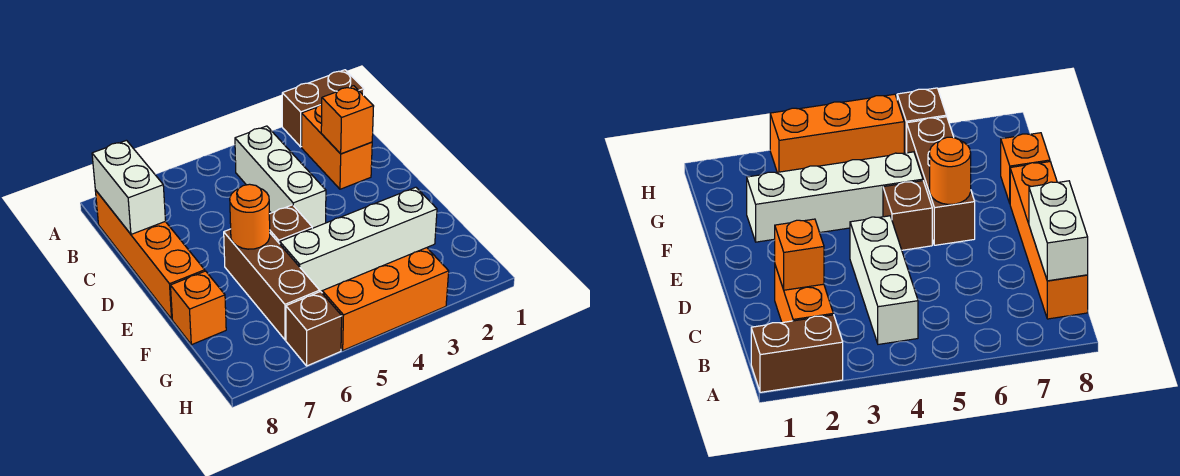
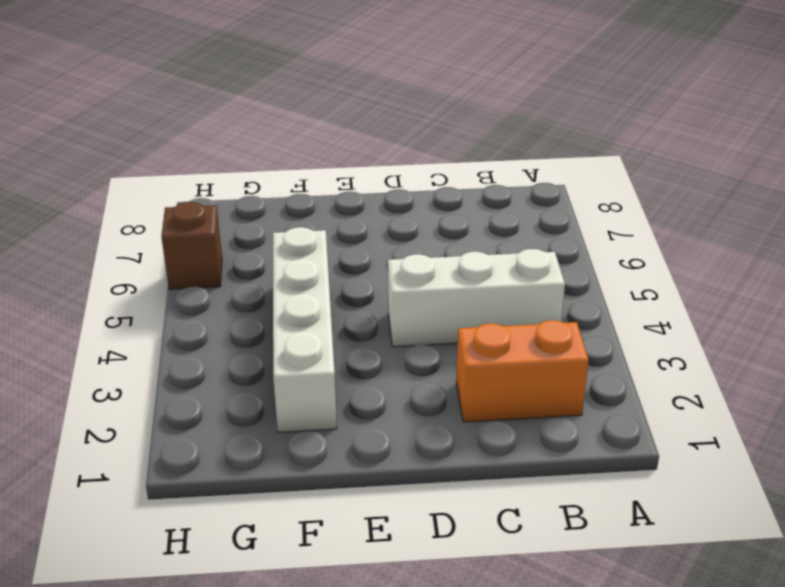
none -> brown 1x2 brick [282,70,364,147]
none -> orange 1x4 brick [95,190,205,319]
none -> brown 1x1 brick [269,205,312,244]

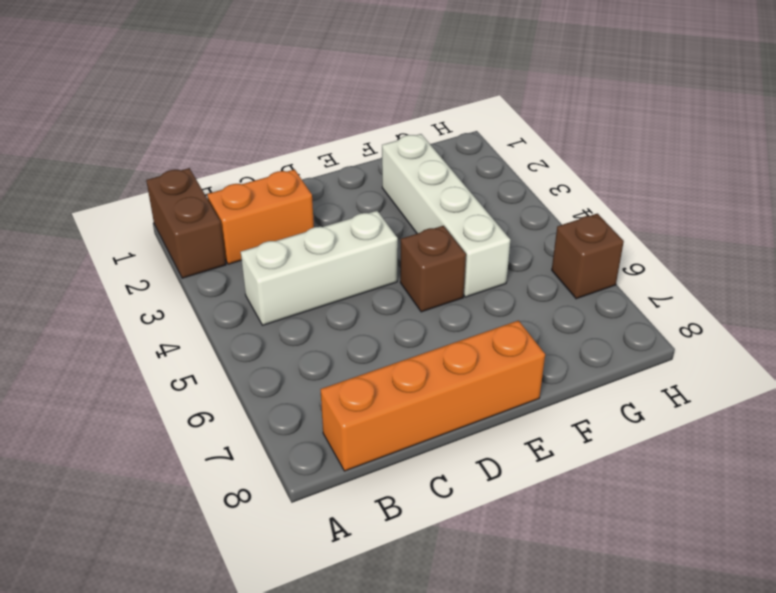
none -> brown 1x3 brick [224,229,320,340]
none -> orange 1x1 brick [170,271,226,345]
none -> orange 1x3 brick [322,248,449,350]

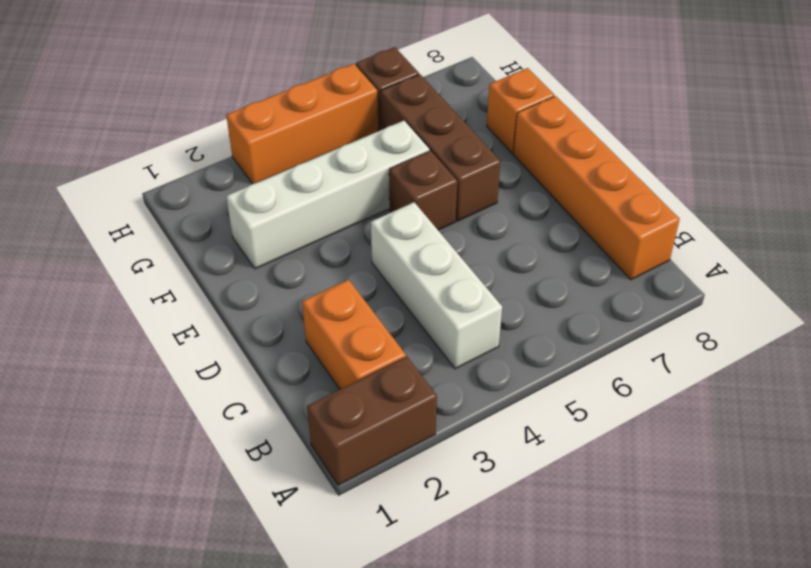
none -> white 1x2 brick [92,140,166,234]
none -> orange 1x1 brick [321,86,374,154]
none -> orange 1x1 round brick [230,184,270,249]

